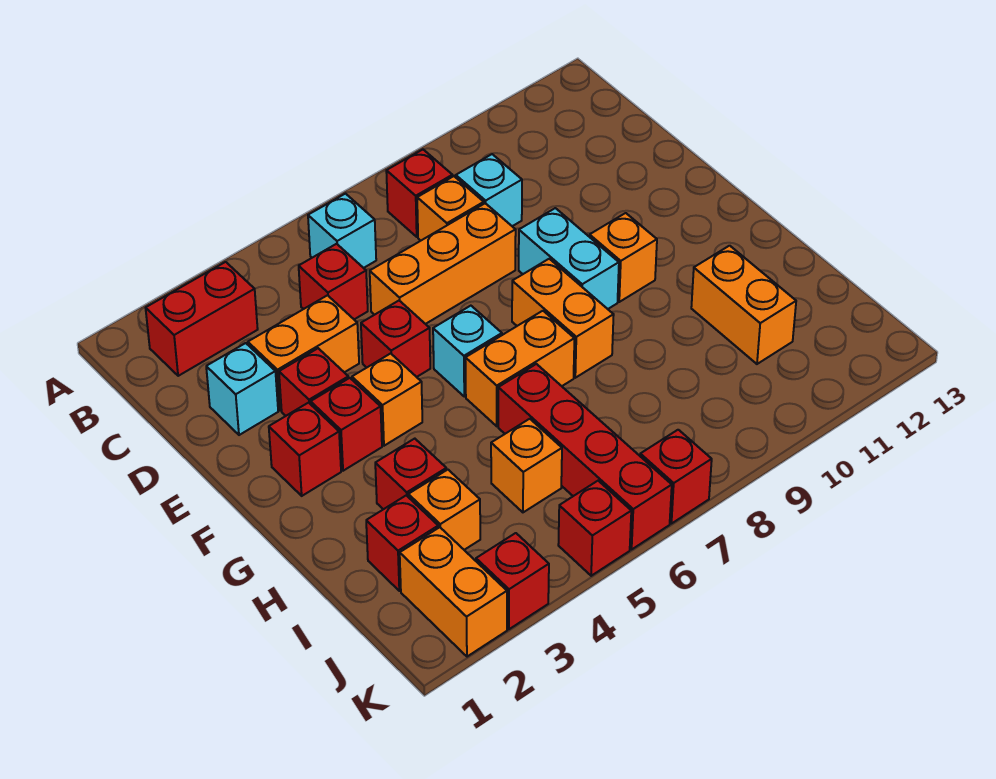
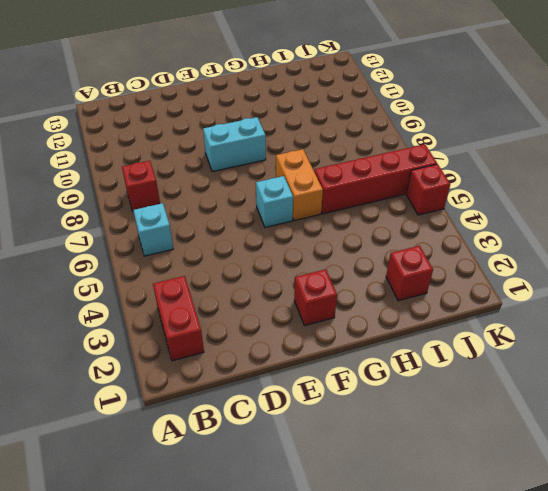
none -> red 1x1 brick [299,244,368,319]
none -> orange 1x1 brick [417,176,484,241]
none -> cyan 1x1 brick [456,154,522,226]

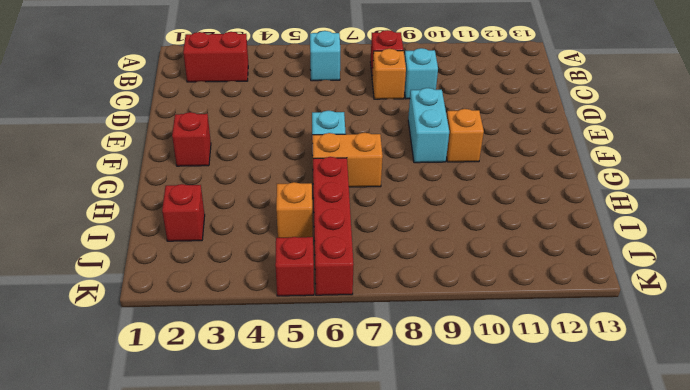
none -> red 1x1 brick [299,244,368,319]
none -> cyan 1x1 brick [206,343,278,435]
none -> orange 1x2 brick [248,295,359,410]

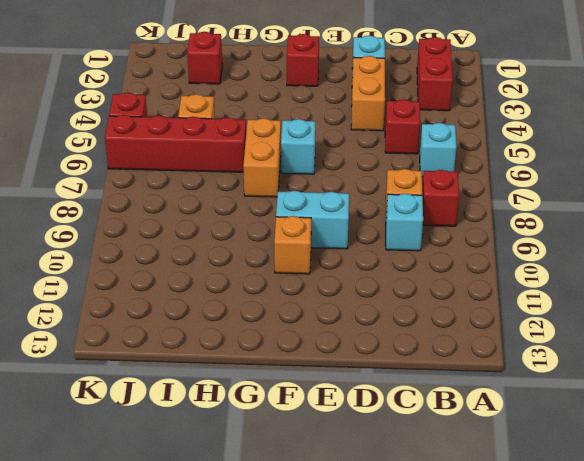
none -> orange 1x3 brick [370,203,516,324]
none -> red 1x1 brick [279,348,348,416]
none -> red 1x1 brick [361,301,430,377]

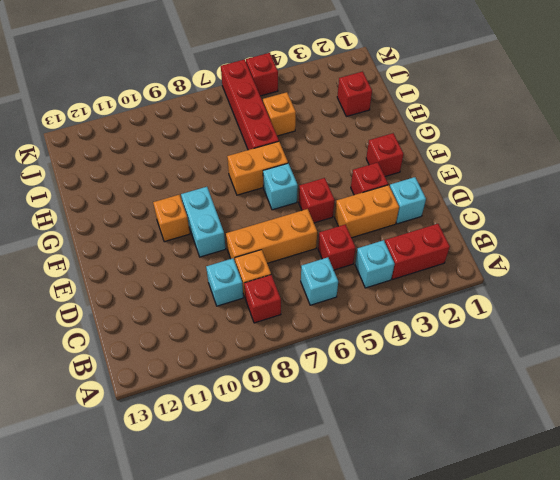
cyan 1x1 brick [355,240,395,288] -> none
none -> red 1x1 brick [311,378,382,471]
none -> orange 1x1 brick [352,353,422,446]
none -> orange 1x2 brick [512,259,614,378]

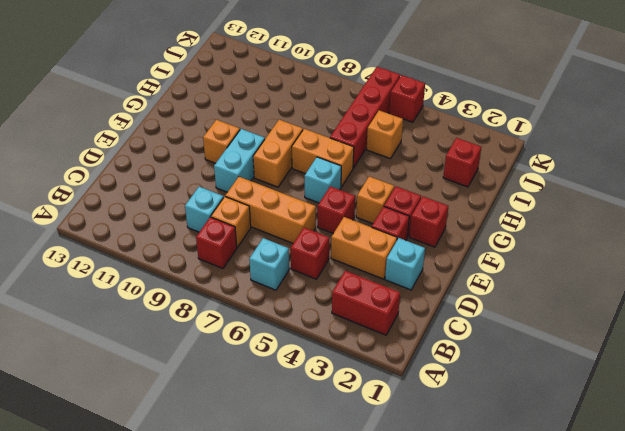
none -> red 1x1 brick [375,439,446,509]
none -> orange 1x2 brick [691,246,796,364]
none -> orange 1x1 brick [408,470,480,550]

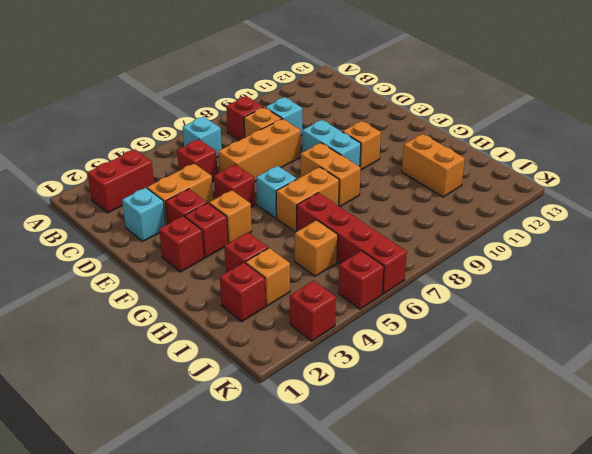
none -> orange 1x2 brick [400,527,507,657]
none -> red 1x1 brick [640,430,712,524]

